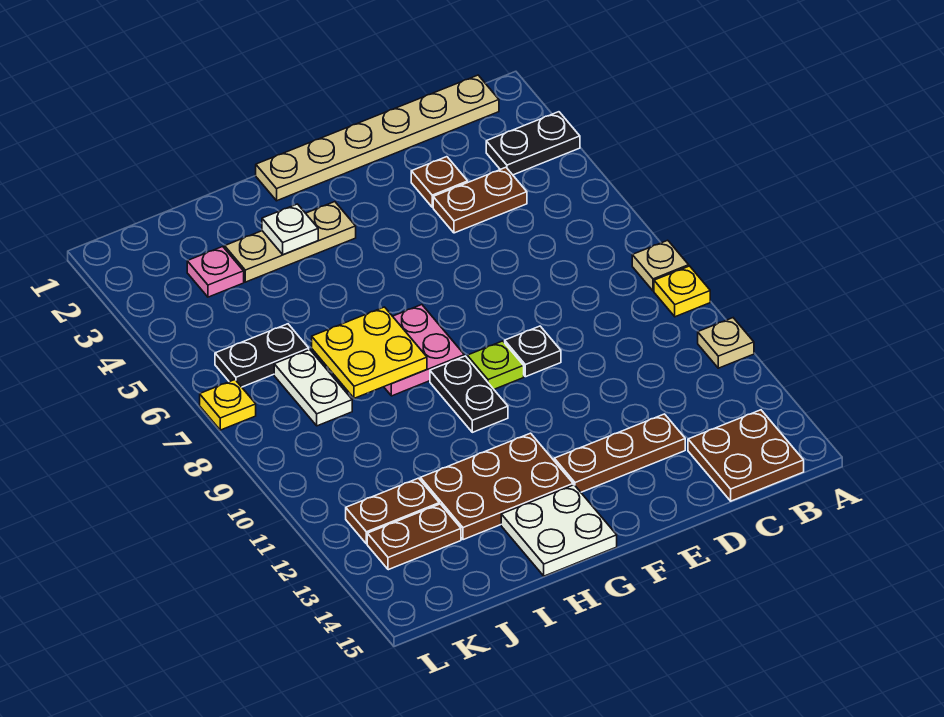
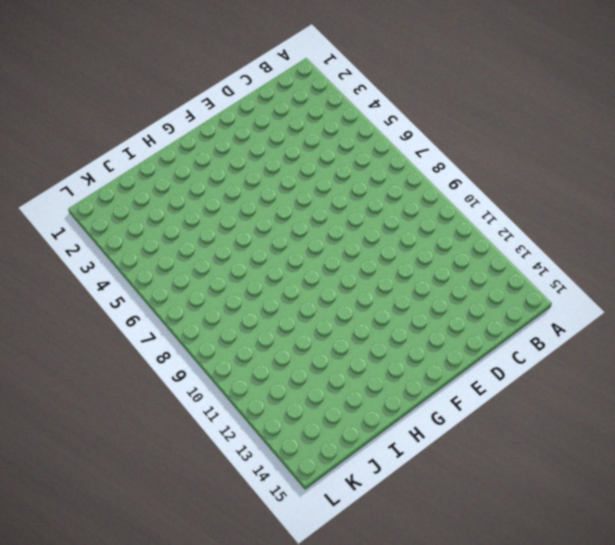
none -> black 1x2 plate [486,112,580,175]
none -> tan 1x1 plate [632,240,689,291]
none -> yellow 1x1 plate [654,266,710,317]

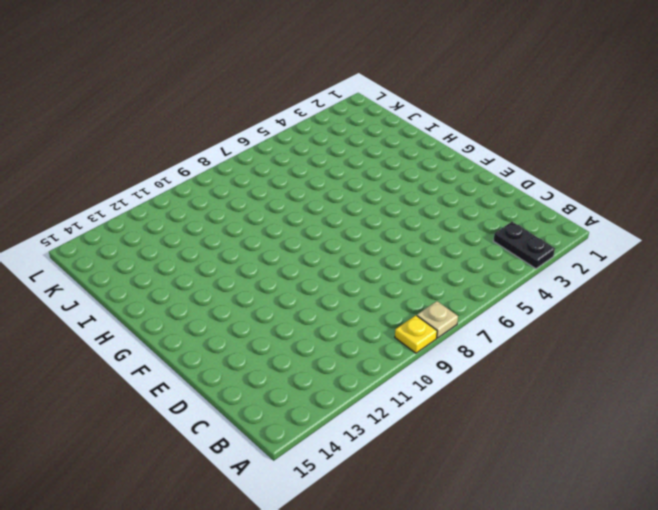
none -> tan 1x1 plate [698,318,754,368]
none -> tan 1x6 plate [256,75,499,201]
none -> brown 2x2 plate [688,410,804,501]

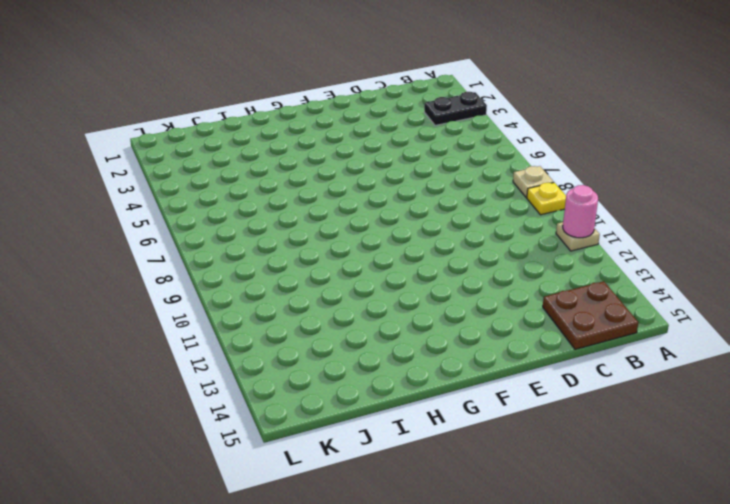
pink 1x1 round brick [563,185,598,238] -> none
none -> tan 1x6 plate [256,75,499,201]
none -> brown 1x2 plate [433,167,527,233]
none -> brown 1x1 plate [411,157,468,207]

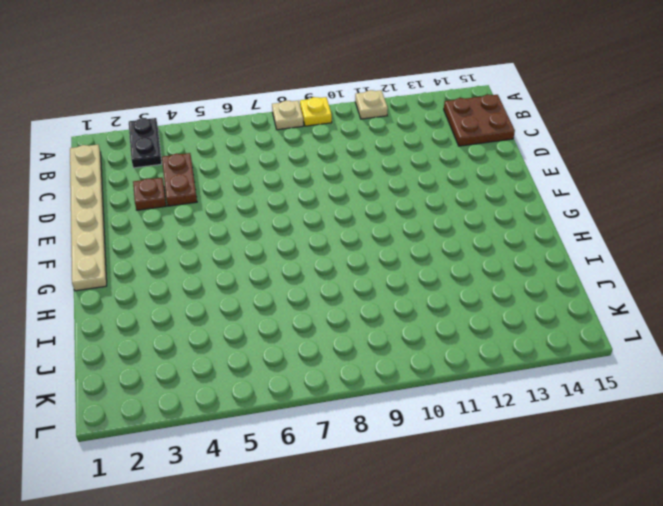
none -> brown 1x3 plate [554,414,685,492]
none -> black 1x1 plate [505,326,561,377]
none -> lime 1x1 plate [467,341,524,389]

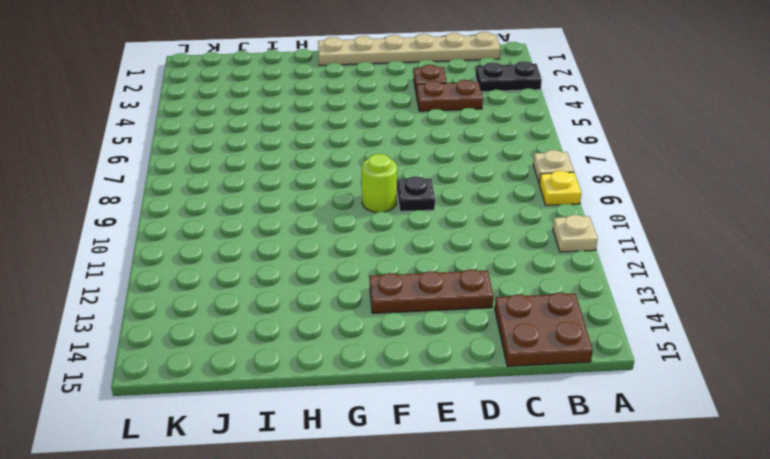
lime 1x1 round brick [362,154,397,212] -> lime 1x1 plate [467,341,524,389]
none -> tan 1x3 plate [225,202,356,282]
none -> pink 2x2 plate [384,305,464,396]
none -> black 1x2 plate [430,356,508,432]

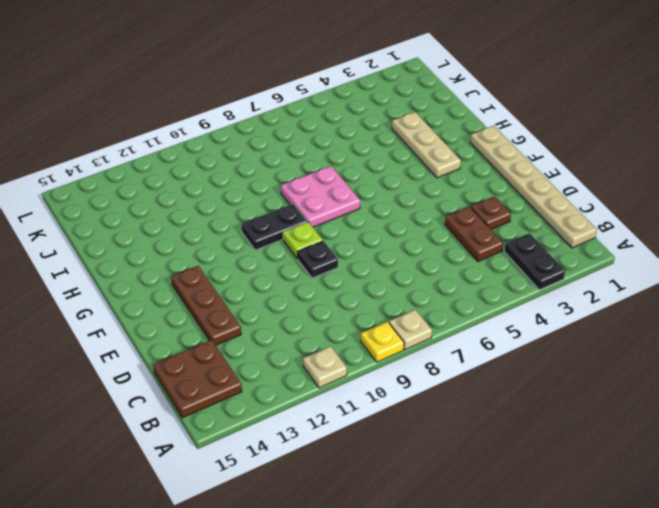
none -> brown 2x3 plate [420,433,573,540]
none -> white 2x2 plate [501,485,617,576]
none -> pink 1x1 plate [187,247,244,297]

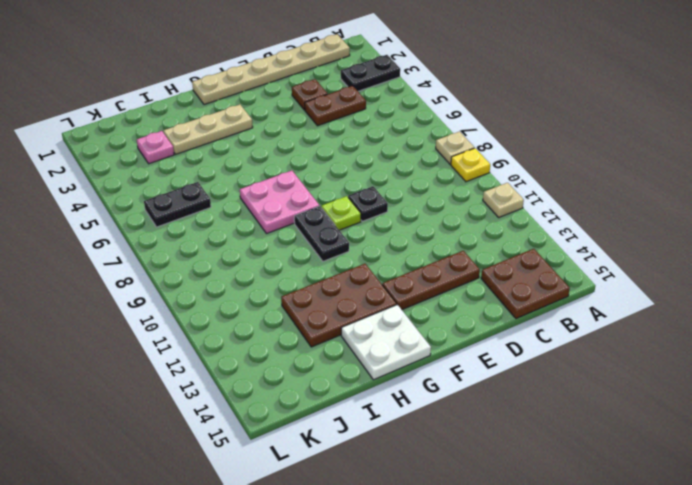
none -> white 1x2 plate [274,350,352,426]
none -> brown 1x2 plate [346,478,439,544]
none -> brown 1x2 plate [367,504,461,570]

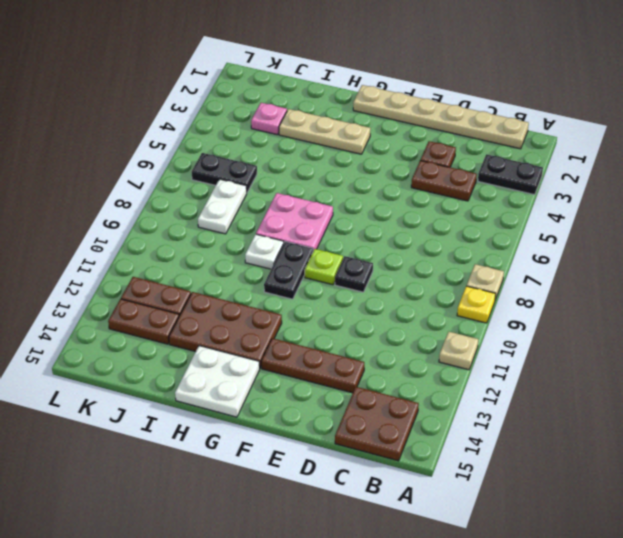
white 1x1 plate [245,234,284,269] -> white 1x1 plate moved to [262,204,318,255]
none -> yellow 1x1 plate [200,380,256,430]
none -> yellow 2x2 plate [312,307,427,398]

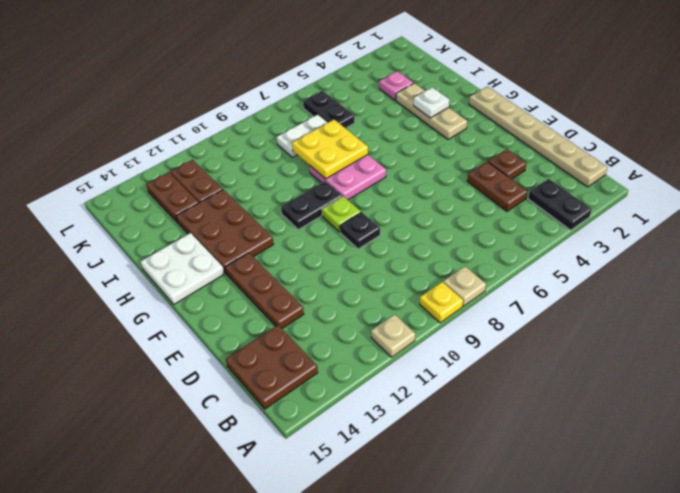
none -> yellow 1x1 plate [200,380,256,430]

